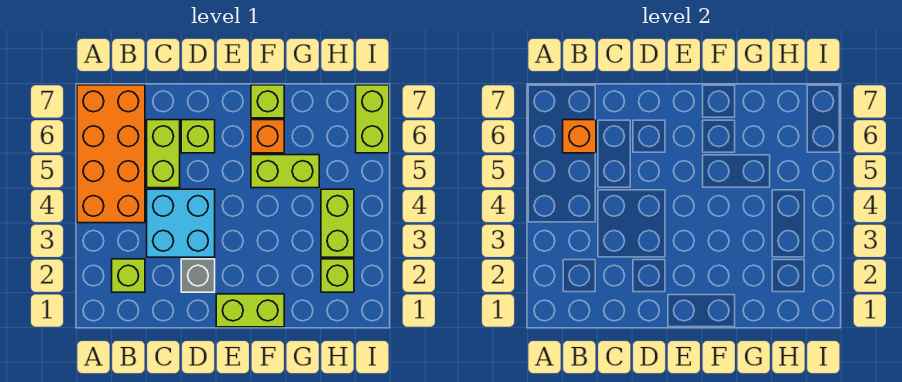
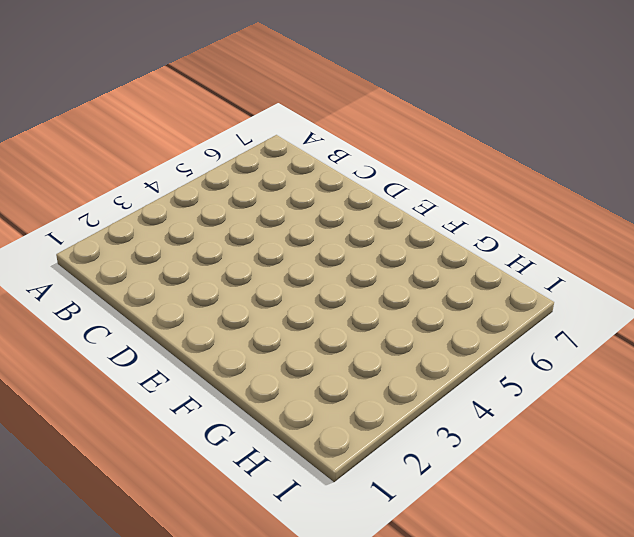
none -> orange 2x4 brick [77,85,145,223]
none -> lime 1x1 brick [112,259,145,292]
none -> cyan 2x2 brick [147,189,215,257]

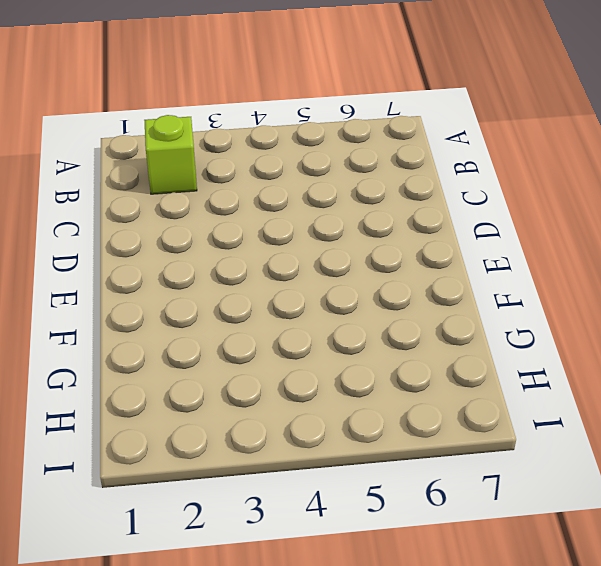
none -> orange 2x4 brick [77,85,145,223]
none -> cyan 2x2 brick [147,189,215,257]
none -> lime 1x2 brick [147,120,180,188]

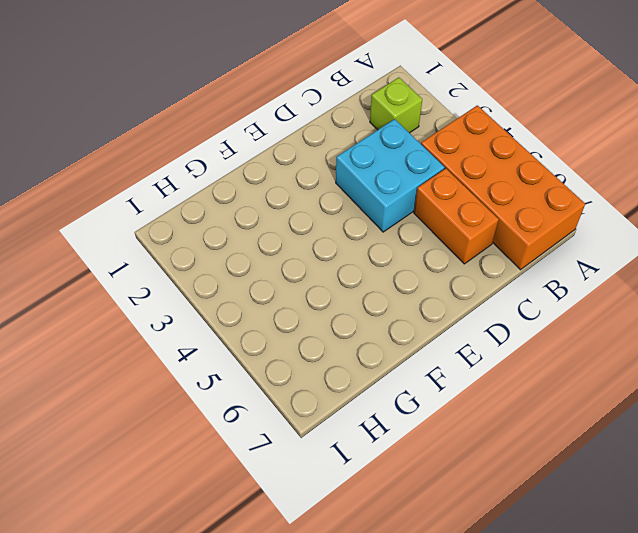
orange 1x2 brick [414,169,499,264] -> lime 1x2 brick [147,120,180,188]
none -> grey 1x1 brick [181,259,215,292]
none -> lime 1x1 brick [181,120,215,153]
none -> lime 1x2 brick [216,294,284,327]

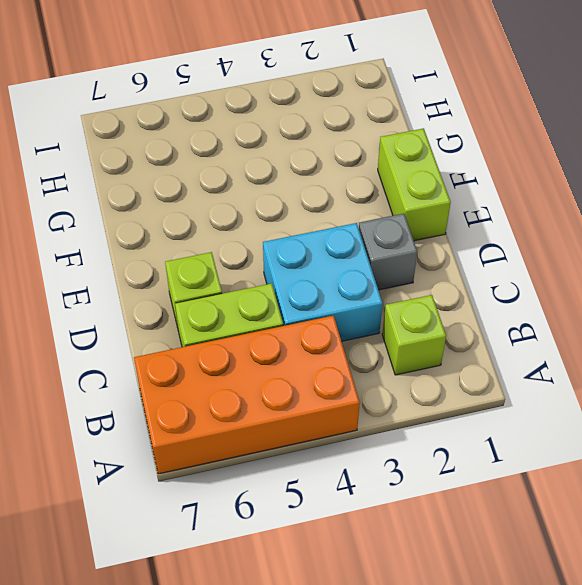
none -> lime 1x2 brick [251,155,319,188]
none -> orange 1x1 brick [251,120,284,153]
none -> lime 1x1 brick [251,85,284,118]

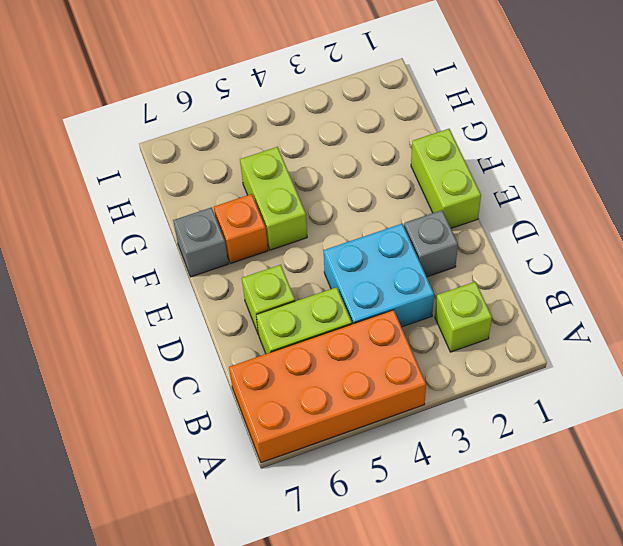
grey 1x1 brick [173,207,228,277] -> lime 1x1 brick [251,85,284,118]
none -> lime 1x1 brick [321,259,354,292]
none -> lime 1x2 brick [321,189,354,257]
none -> lime 1x2 brick [356,85,389,153]

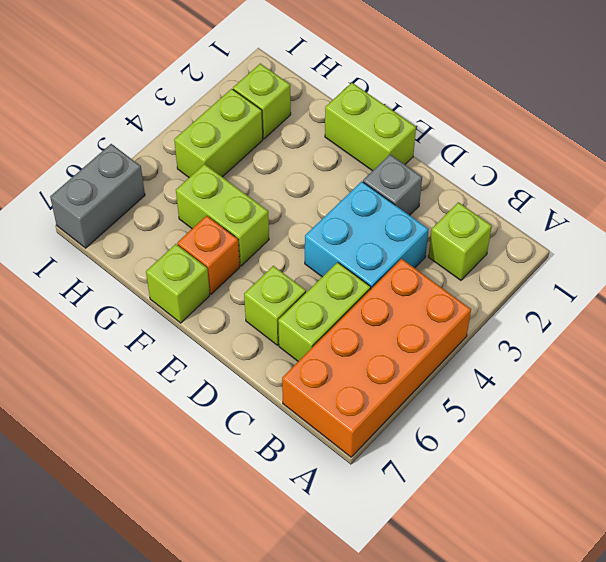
grey 1x2 brick [50,144,145,248] -> lime 1x2 brick [356,85,389,153]
none -> orange 1x1 brick [563,120,596,153]

